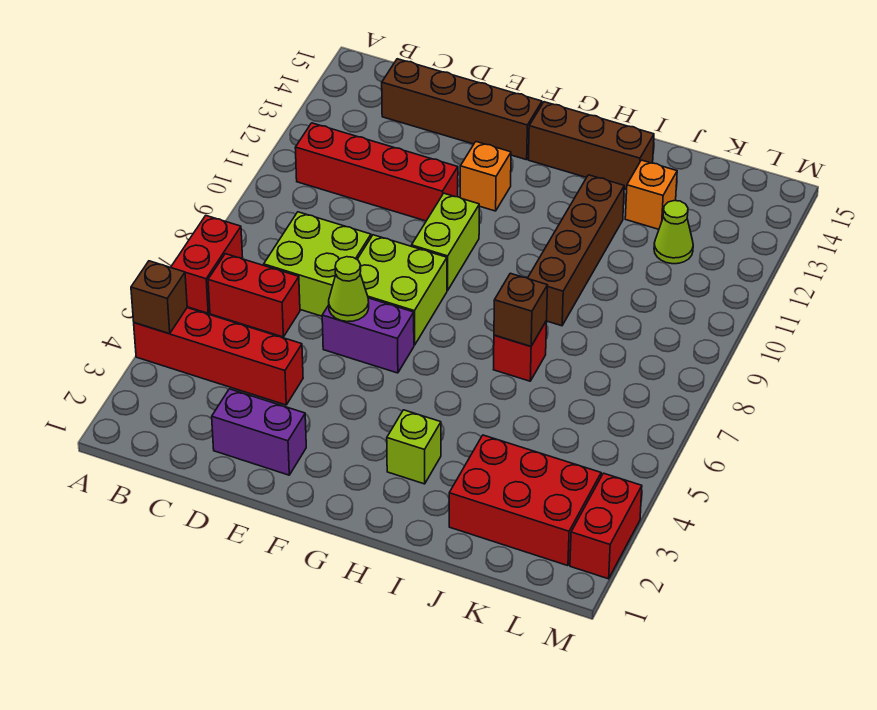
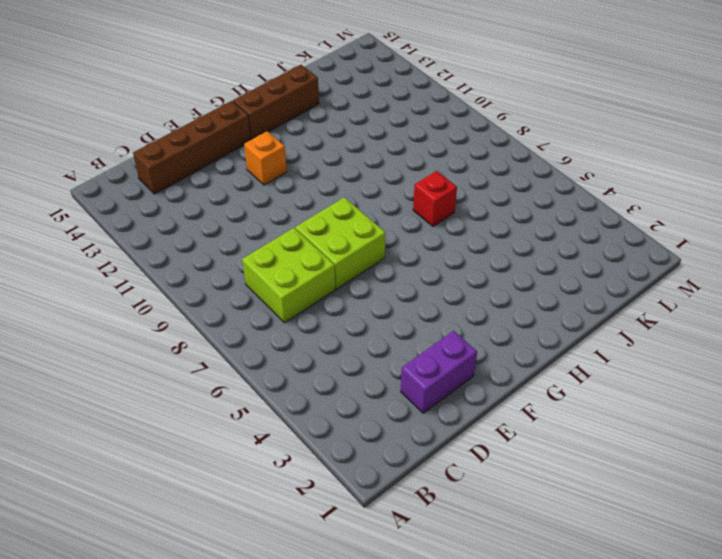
none -> red 1x4 brick [134,308,303,405]
none -> red 1x2 brick [171,216,243,313]
none -> red 1x2 brick [208,254,300,337]

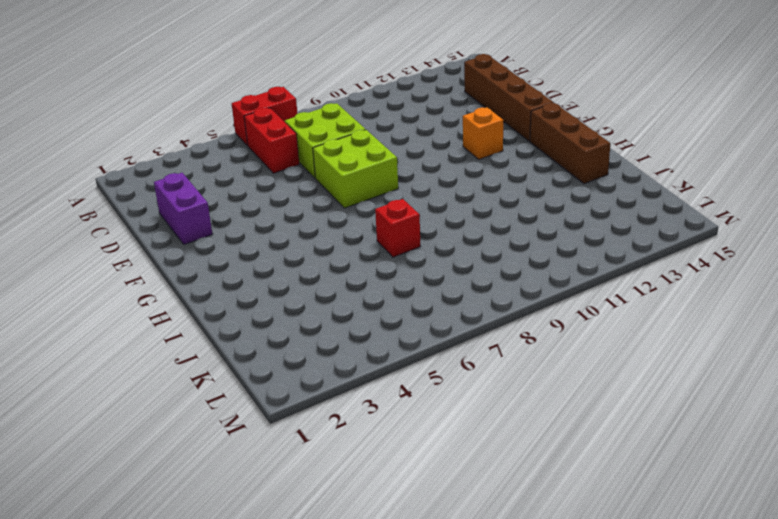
none -> red 1x4 brick [134,308,303,405]
none -> red 1x4 brick [295,123,458,221]
none -> purple 1x2 brick [322,298,414,373]

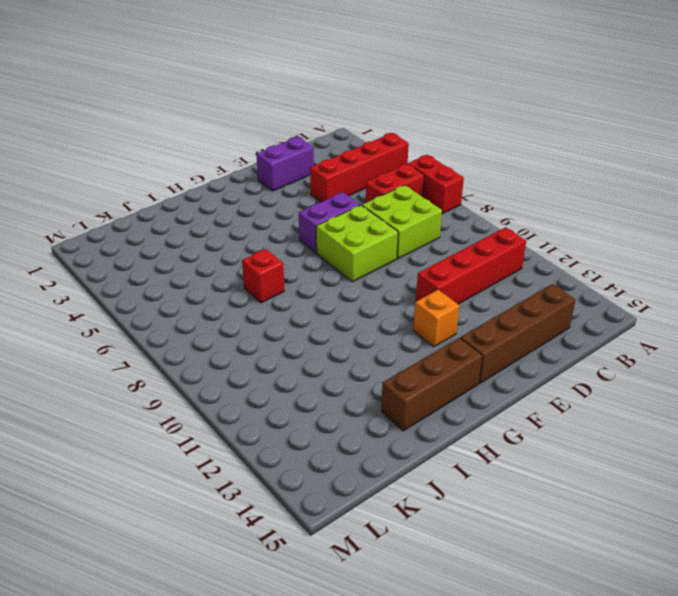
none -> lime 1x2 brick [412,193,479,291]
none -> lime 1x1 brick [387,410,441,484]
none -> brown 1x4 brick [528,175,624,326]

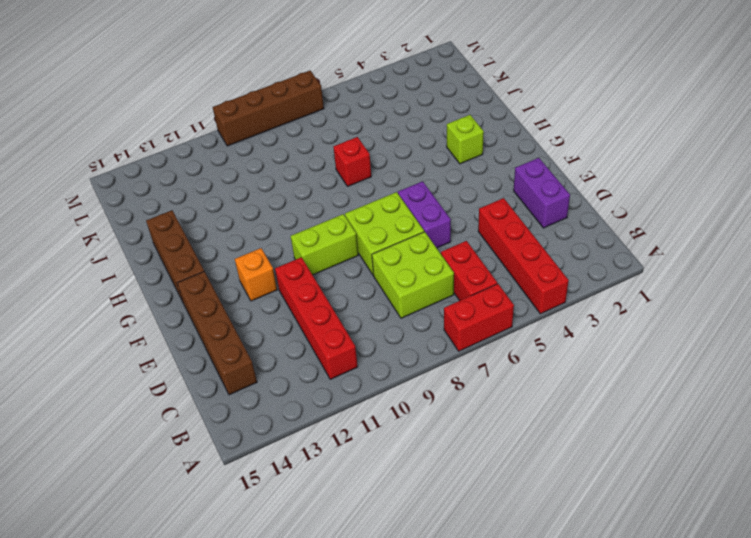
brown 1x4 brick [213,71,324,146] -> brown 1x4 brick moved to [528,175,624,326]
none -> red 2x3 brick [449,435,601,566]
none -> orange 1x1 brick [625,160,677,229]
none -> lime 1x1 cone [654,201,693,264]

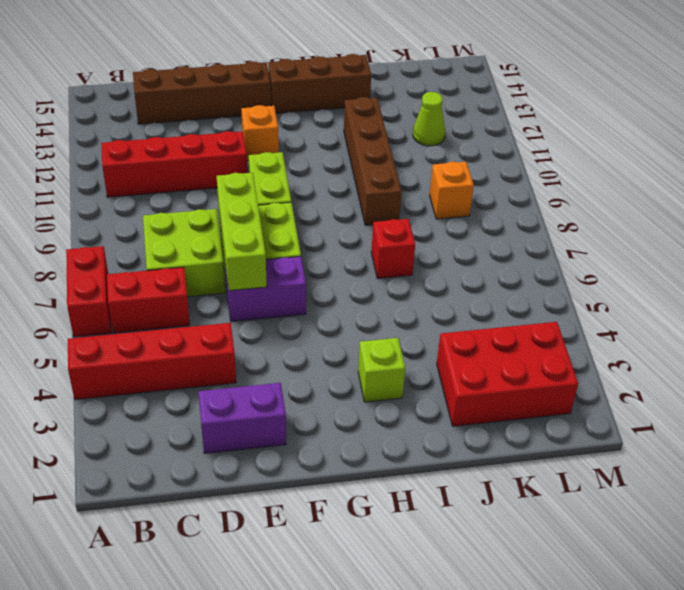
lime 1x3 brick [217,173,267,291] -> lime 1x1 cone [329,257,369,322]
orange 1x1 brick [430,162,474,219] -> orange 1x1 brick moved to [625,160,677,229]
none -> red 1x2 brick [570,473,642,579]
none -> brown 1x1 brick [131,261,187,334]
none -> brown 1x1 brick [494,273,547,346]

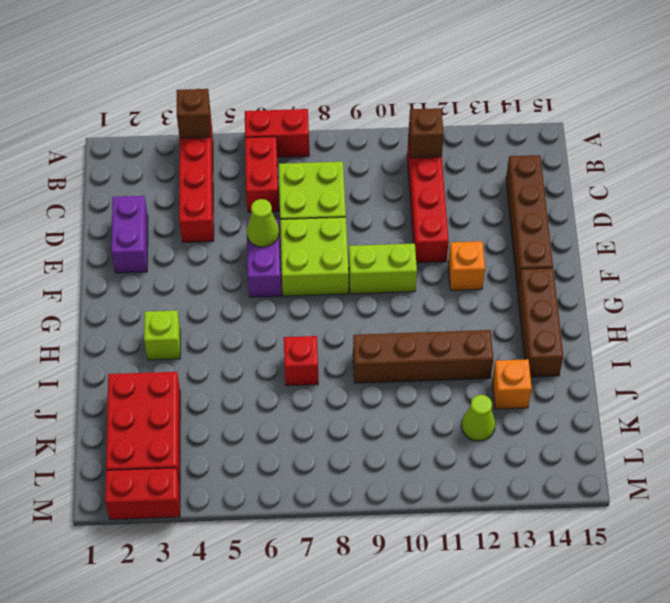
brown 1x1 brick [409,108,444,158] -> brown 1x1 brick moved to [494,273,547,346]

